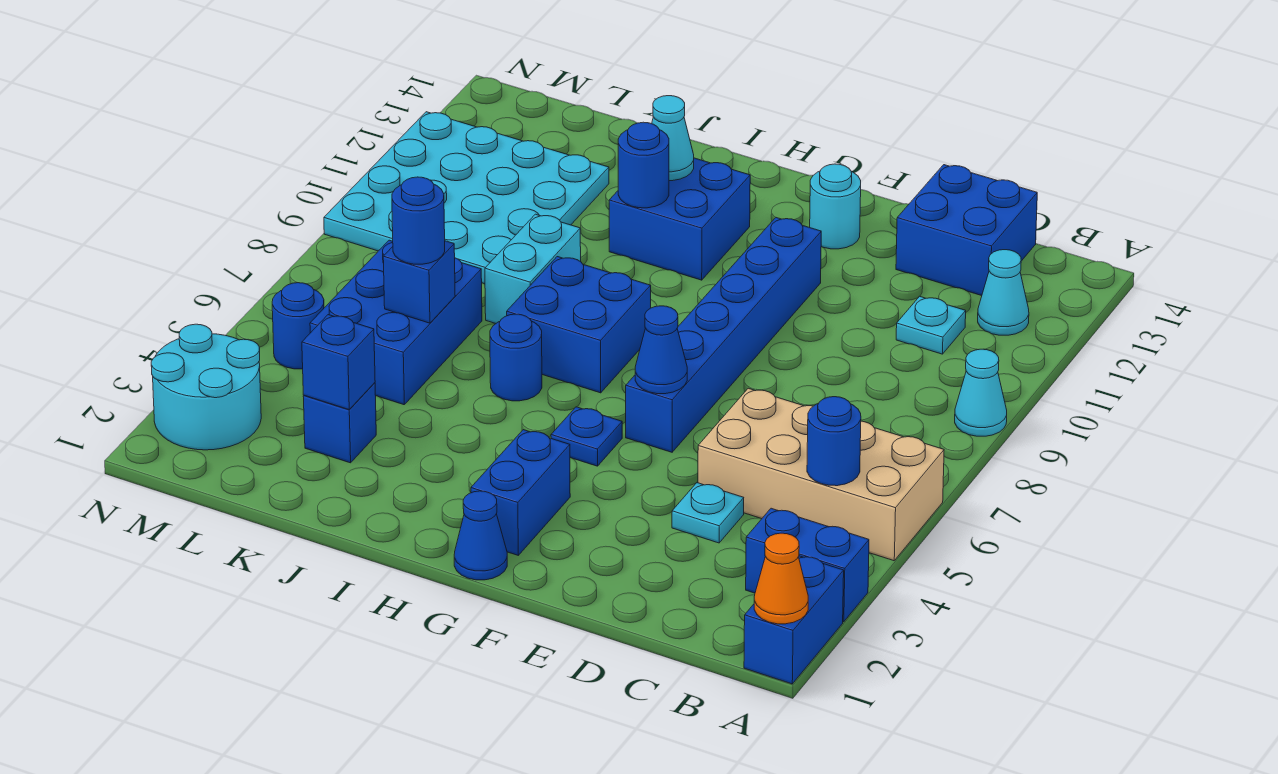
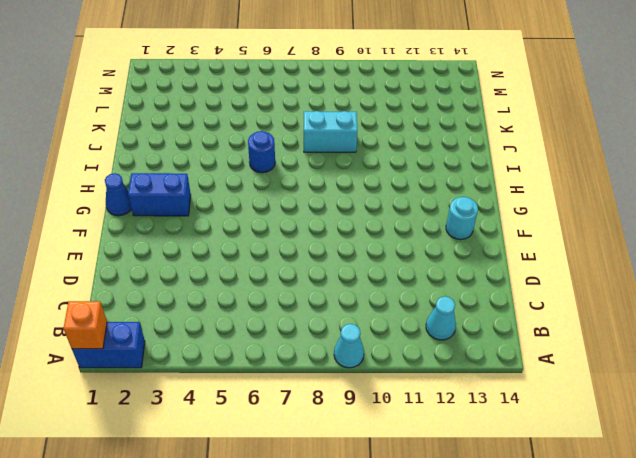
orange 1x1 brick [63,301,107,349] -> orange 1x1 cone [754,533,808,624]
none -> blue 1x2 brick [746,508,869,622]
none -> tan 2x4 brick [698,388,944,561]
none -> cyan 1x1 plate [896,296,966,354]
none -> blue 2x2 brick [896,165,1037,296]

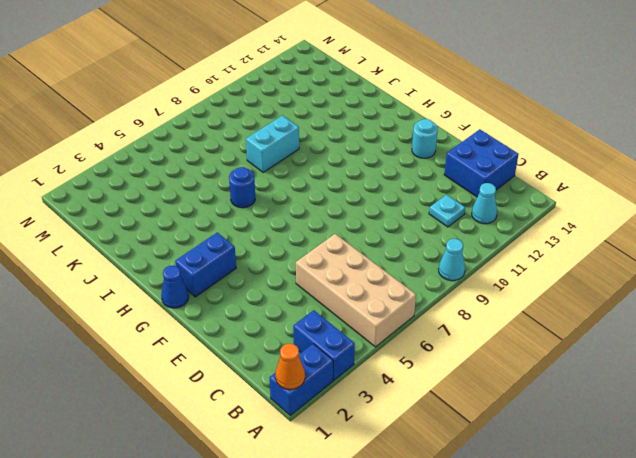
none -> cyan 1x1 plate [672,483,744,543]
none -> blue 1x6 brick [626,218,821,452]
none -> blue 1x1 plate [551,407,622,466]
none -> blue 2x2 brick [507,257,651,393]

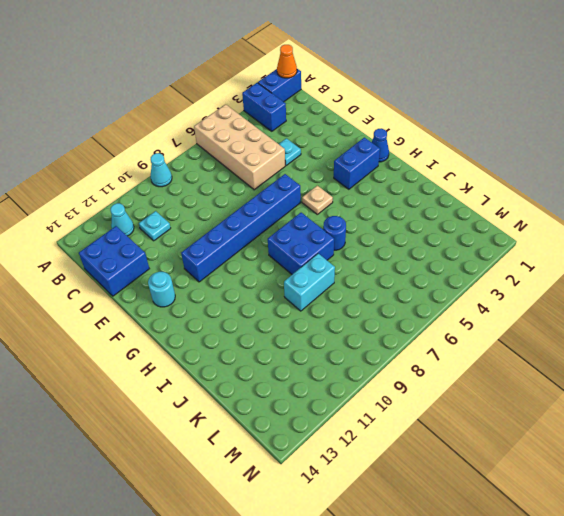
tan 1x1 plate [302,186,333,214] -> blue 1x1 plate [551,407,622,466]
none -> blue 2x2 brick [609,158,750,280]
none -> blue 1x1 brick [303,383,376,463]
none -> blue 2x3 brick [310,240,482,405]
none -> cyan 4x4 plate [324,112,609,284]

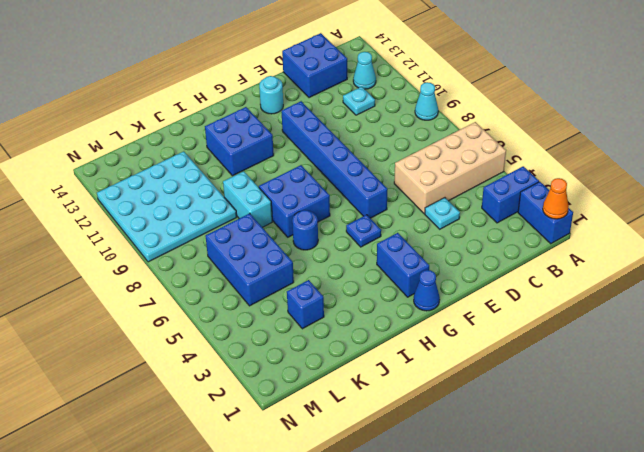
none -> cyan 2x2 round brick [151,324,261,450]
none -> blue 1x1 round brick [272,283,324,369]
none -> blue 1x1 round brick [807,397,861,486]
none -> blue 1x1 cone [635,306,687,394]

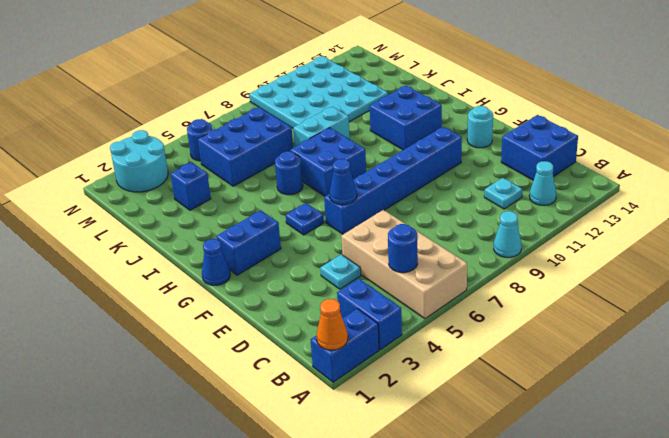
none -> blue 1x1 round brick [618,122,669,208]
none -> cyan 1x1 cone [652,96,694,181]
none -> blue 1x1 brick [302,315,375,410]
none -> blue 1x1 brick [383,241,455,323]

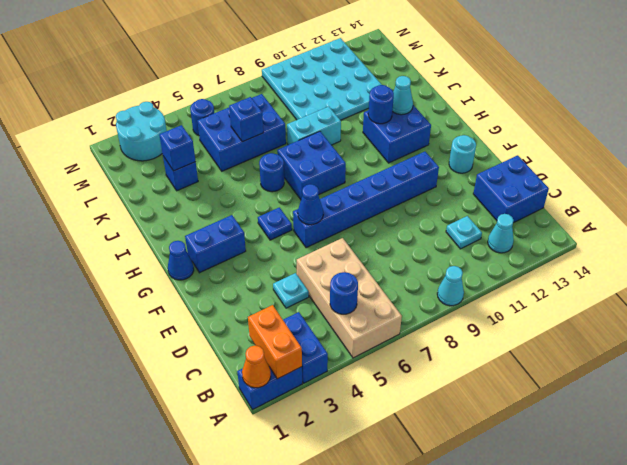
orange 1x2 brick [248,305,302,379] -> none
none -> blue 1x1 round brick [392,177,445,264]

